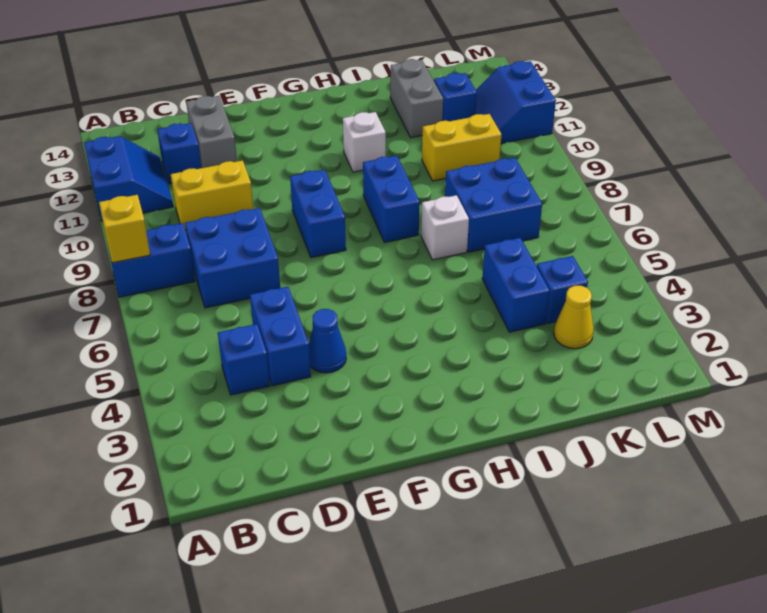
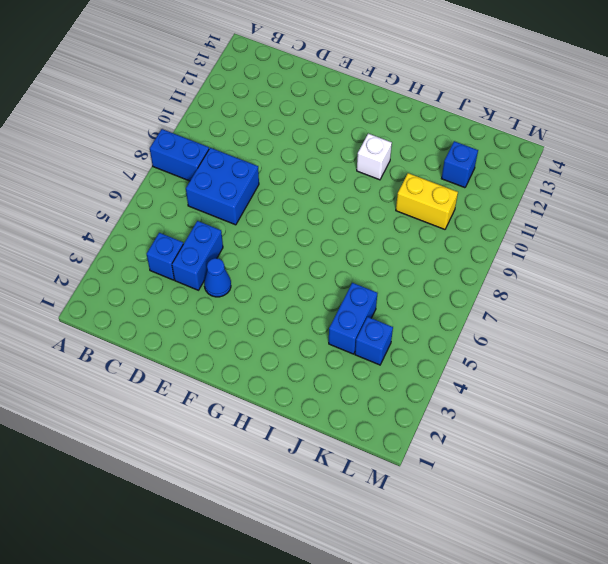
none -> blue 2x2 slope [84,136,173,221]
none -> yellow 1x2 brick [171,160,253,230]
none -> blue 1x1 brick [157,123,201,184]

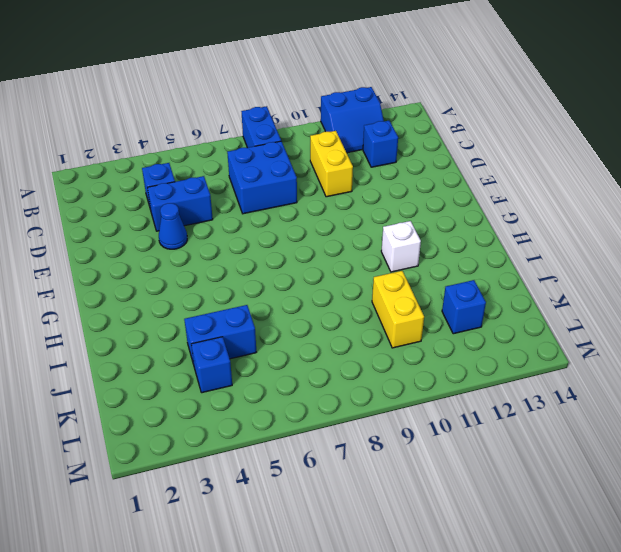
none -> grey 1x2 brick [186,96,237,168]
none -> blue 1x2 brick [290,170,346,258]
none -> blue 1x2 brick [363,156,420,242]

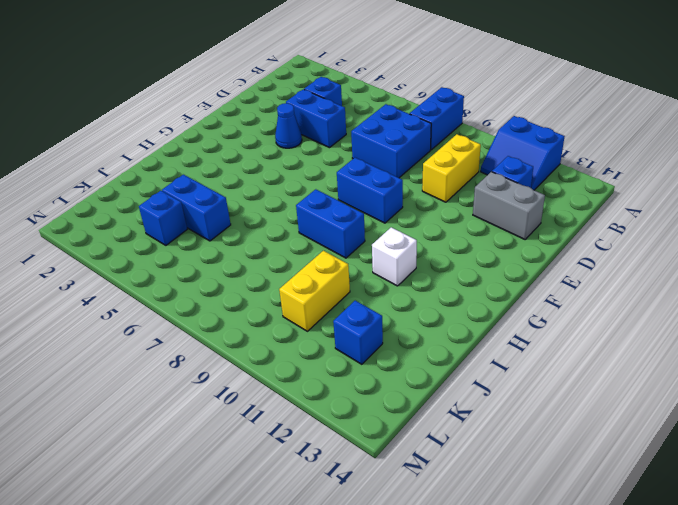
none -> white 1x1 brick [421,195,469,260]
none -> blue 2x2 brick [445,158,542,252]
none -> grey 1x2 brick [390,59,443,138]

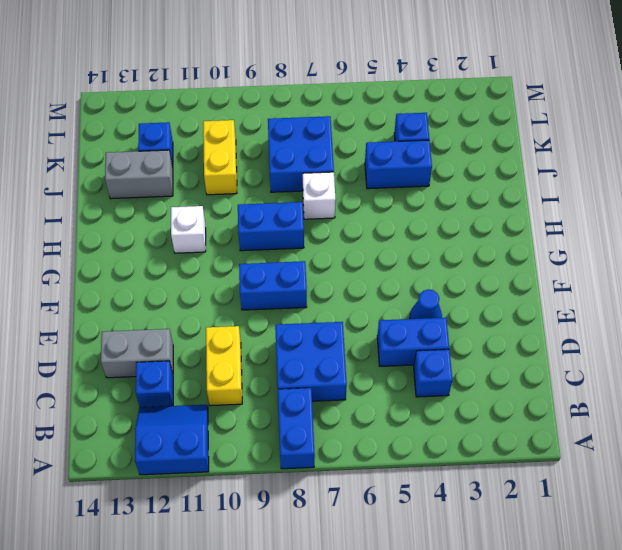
none -> yellow 1x1 cone [554,286,594,349]
none -> blue 2x2 slope [476,61,556,143]
none -> yellow 1x1 brick [99,195,150,263]

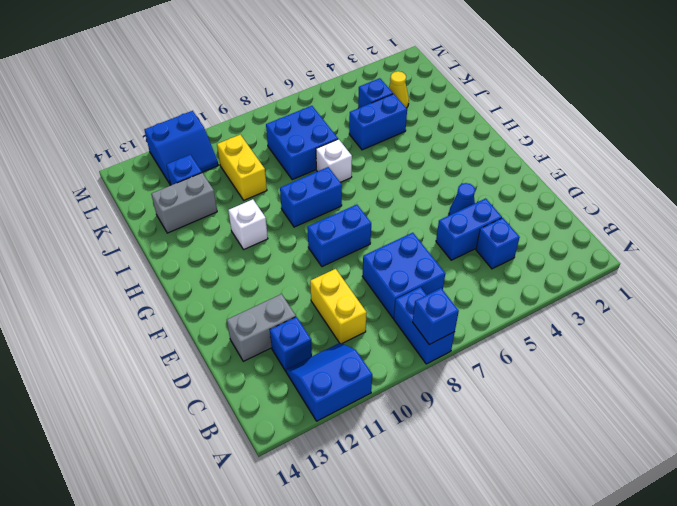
blue 1x1 brick [413,288,459,345] -> yellow 1x1 brick [99,195,150,263]

